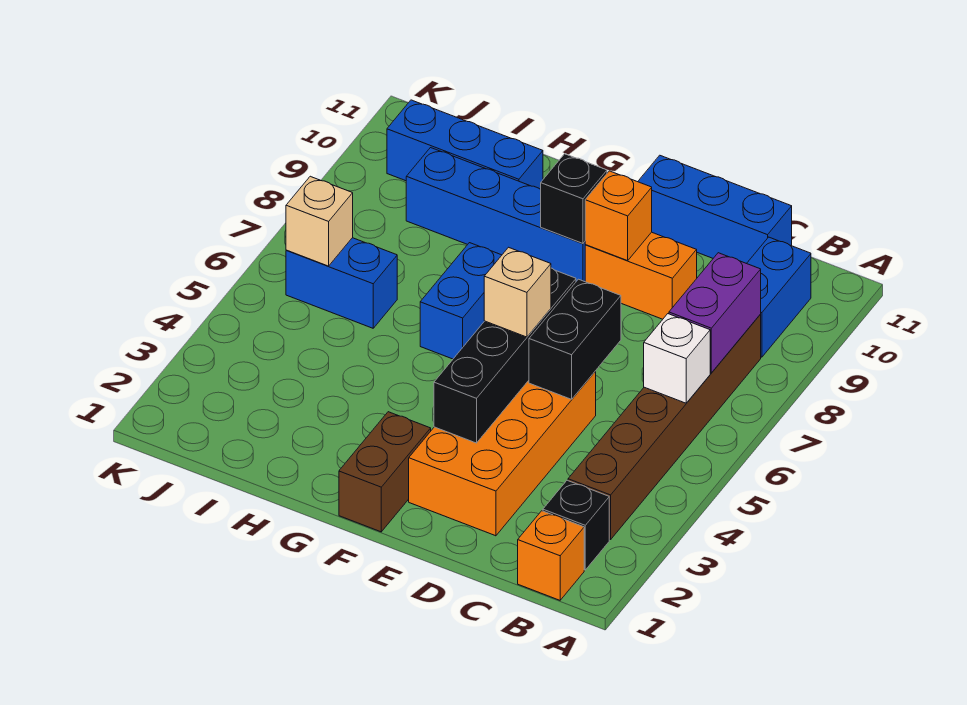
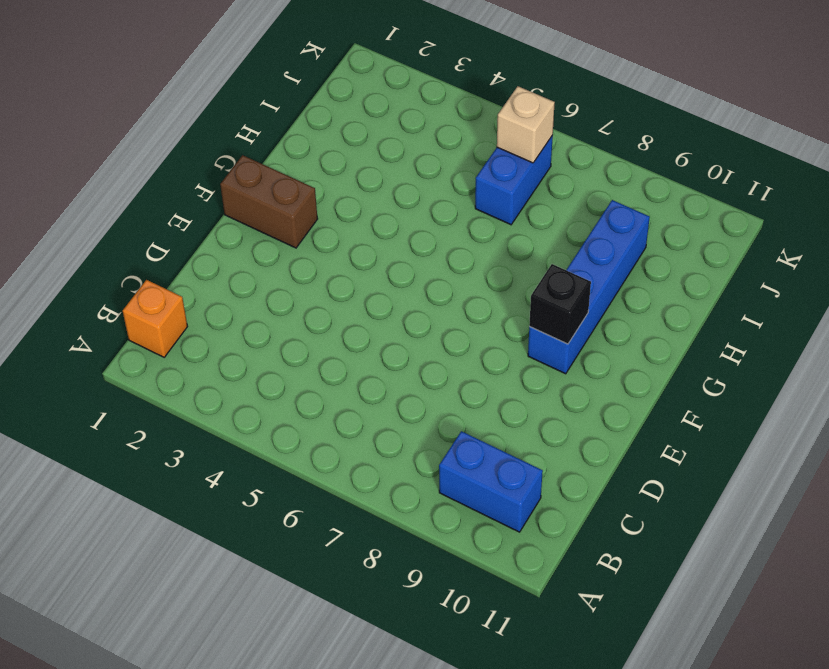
none -> black 1x1 brick [543,480,609,570]
none -> brown 1x6 brick [568,314,761,540]
none -> blue 1x3 brick [638,155,792,264]

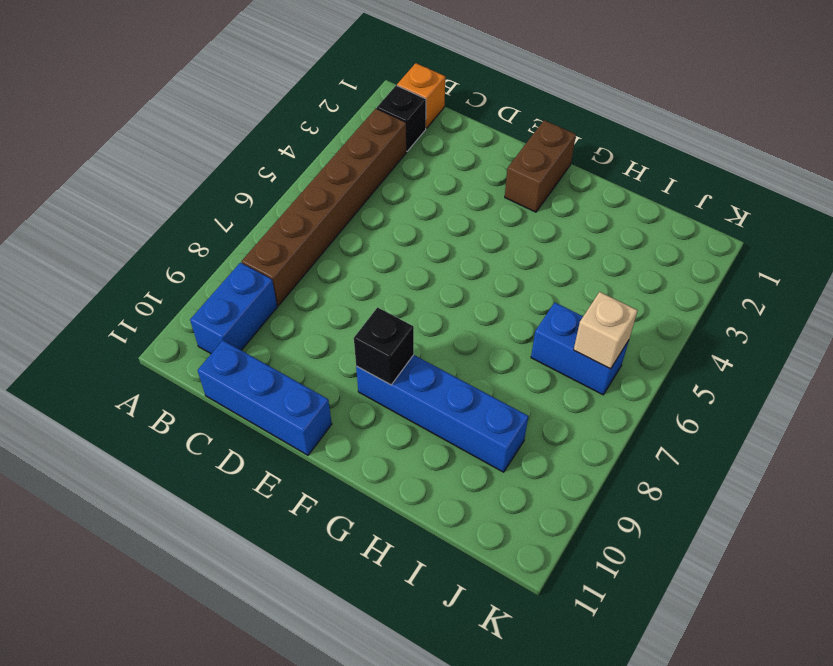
none -> orange 2x4 brick [409,371,596,536]
none -> orange 1x2 brick [585,232,697,319]
none -> blue 1x2 brick [420,243,502,359]

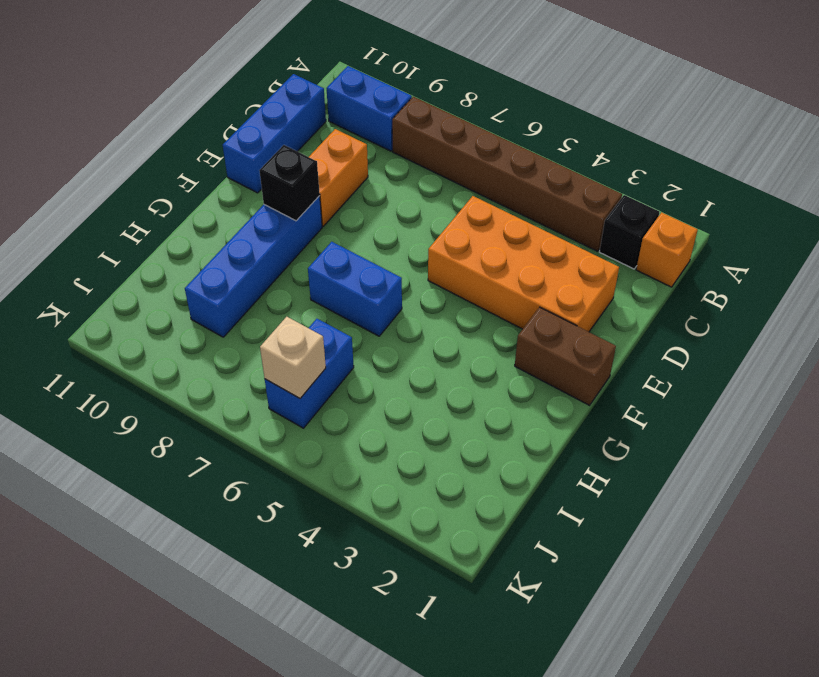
none -> blue 1x3 brick [387,100,543,190]
none -> white 1x1 brick [644,314,710,403]
none -> purple 1x2 brick [669,253,761,373]

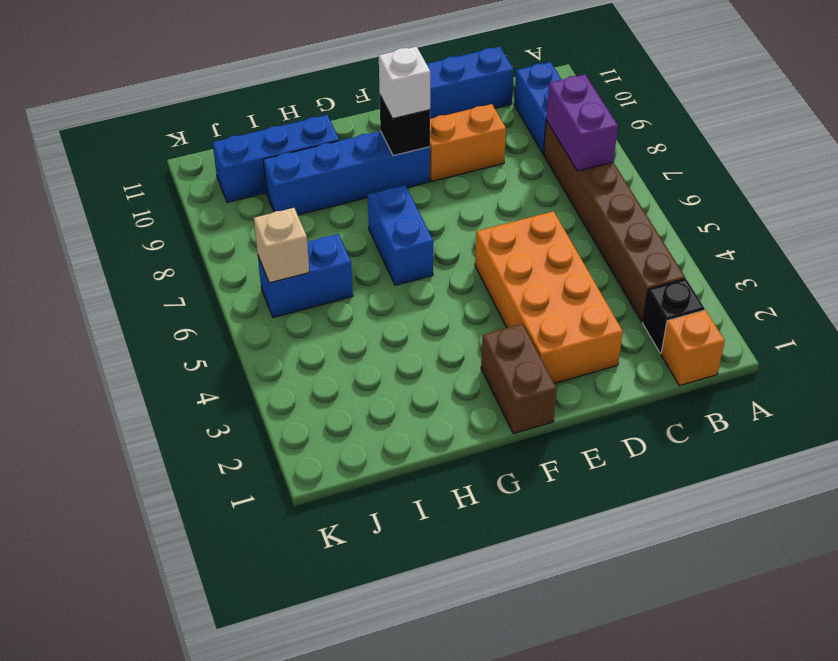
white 1x1 brick [379,47,430,119] -> white 1x1 brick moved to [644,314,710,403]
none -> black 1x2 brick [529,279,621,399]
none -> black 1x4 brick [434,268,576,443]
none -> orange 1x1 brick [585,171,652,261]

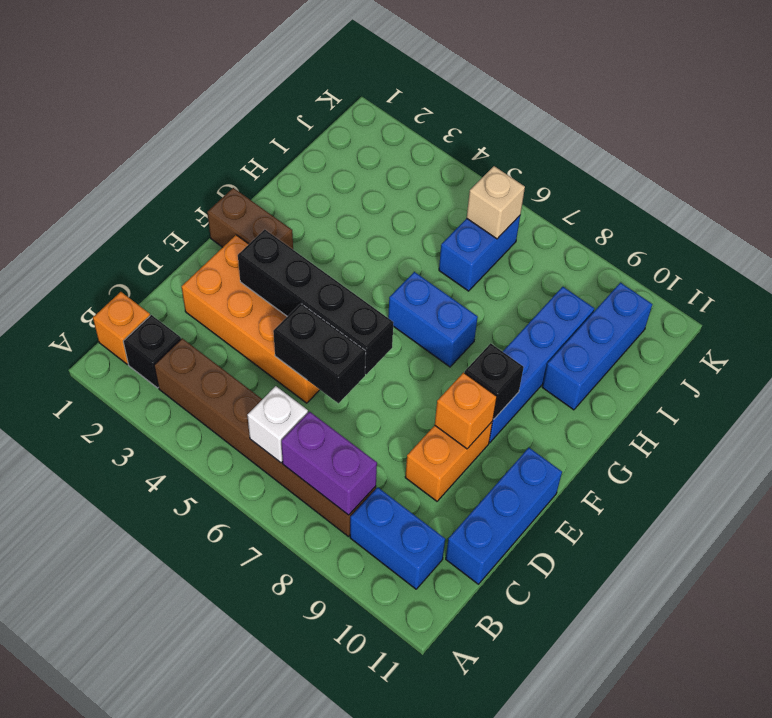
none -> tan 1x1 brick [484,247,551,337]

